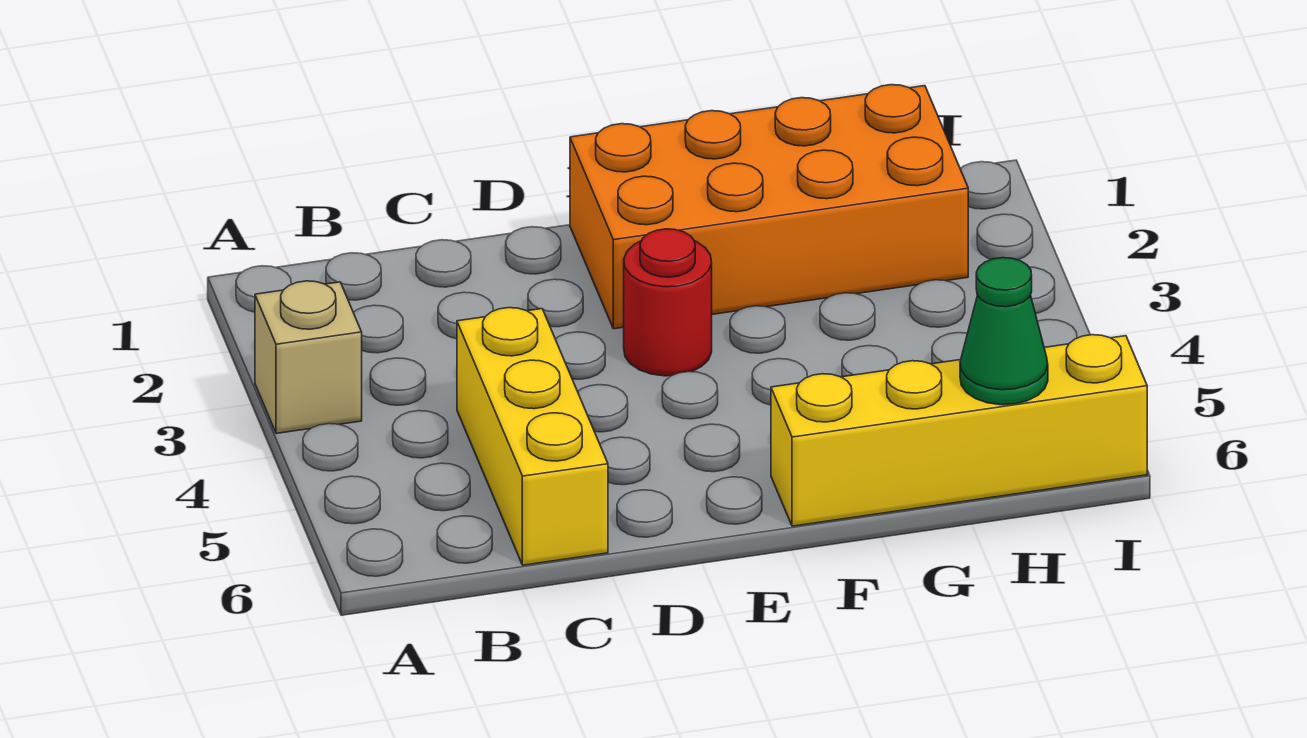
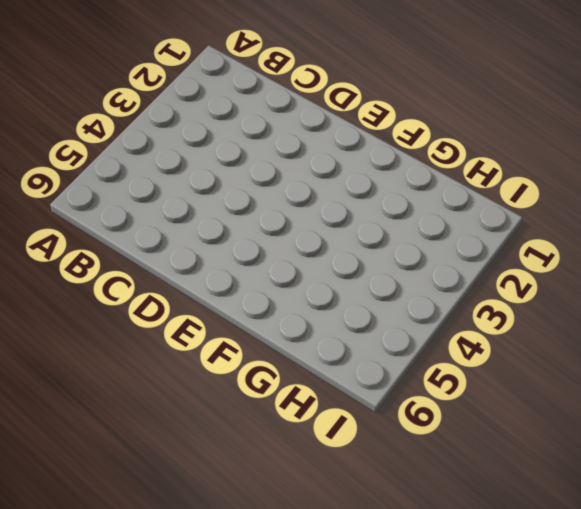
none -> tan 1x1 brick [255,281,362,433]
none -> yellow 1x3 brick [457,308,608,565]

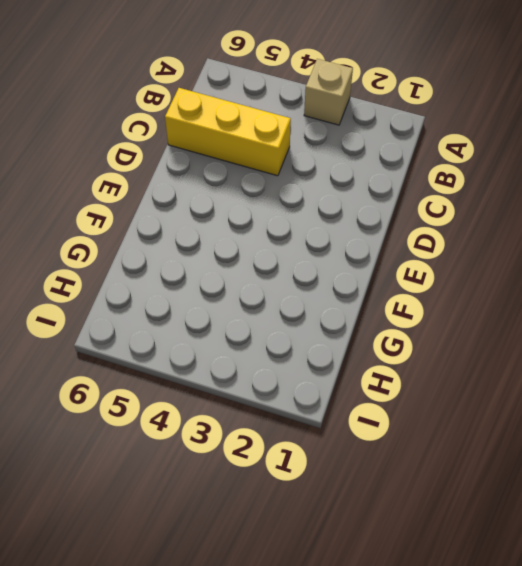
none -> orange 2x4 brick [570,85,968,329]
none -> red 1x1 round brick [624,229,712,376]

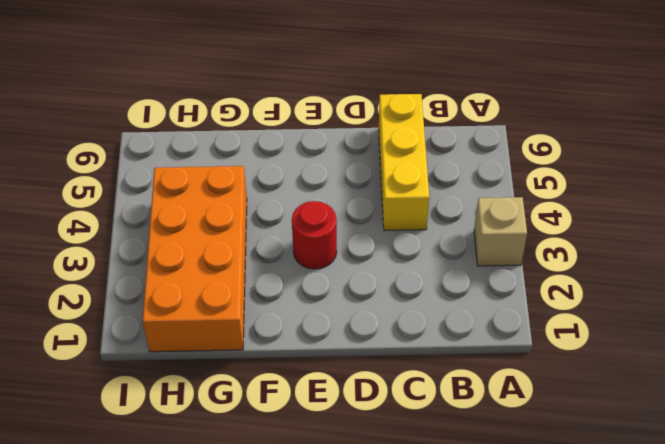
orange 2x4 brick [143,166,247,352] -> orange 2x4 brick turned to [570,85,968,329]
none -> yellow 1x4 brick [771,335,1147,526]
none -> green 1x1 cone [960,258,1048,405]

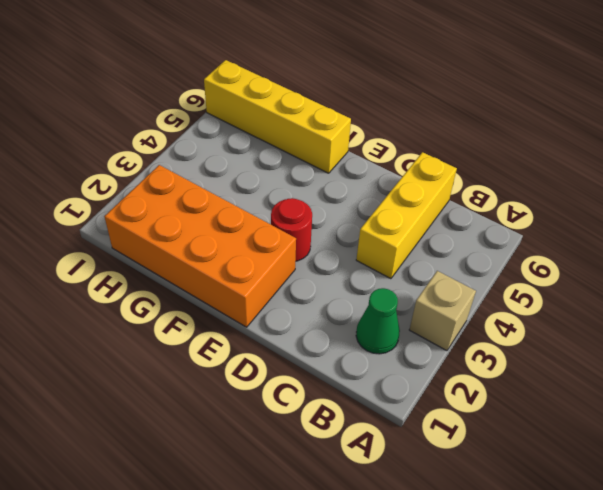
green 1x1 cone [356,288,400,354] -> green 1x1 cone moved to [960,258,1048,405]

